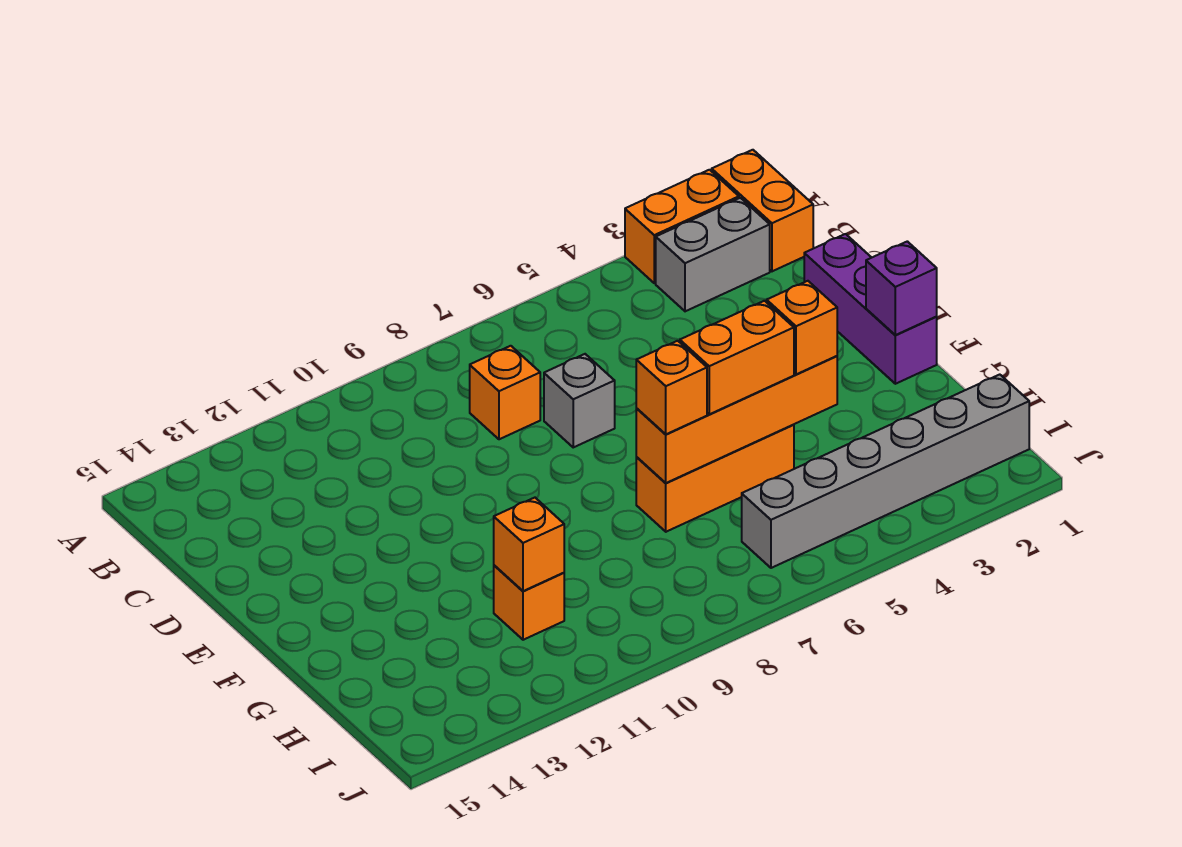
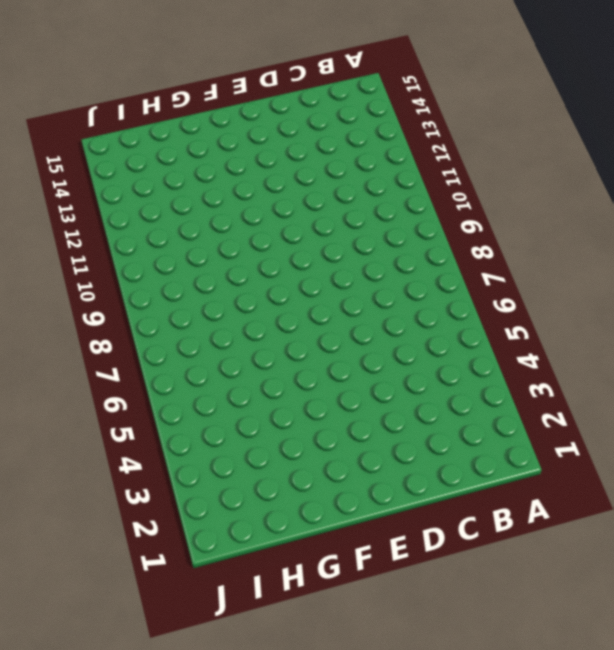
none -> orange 1x2 brick [712,150,813,271]
none -> orange 1x2 brick [625,170,739,283]
none -> grey 1x2 brick [656,198,770,311]

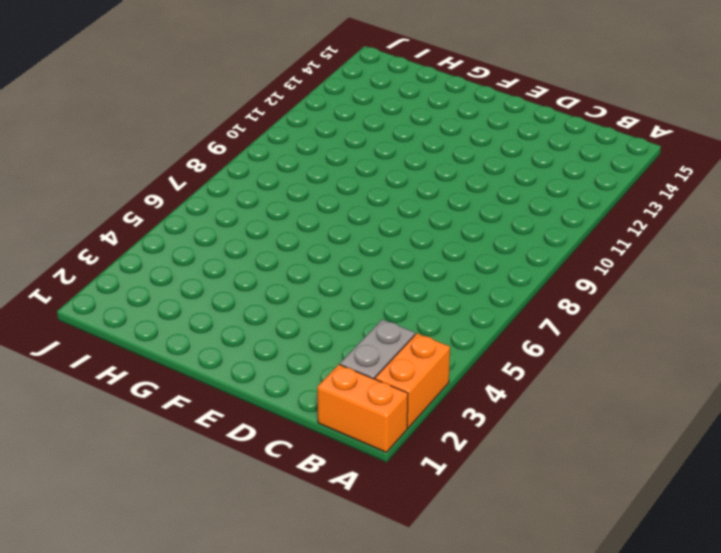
none -> orange 1x1 brick [470,346,540,439]
none -> purple 1x3 brick [804,234,937,384]
none -> grey 1x1 brick [544,354,615,447]

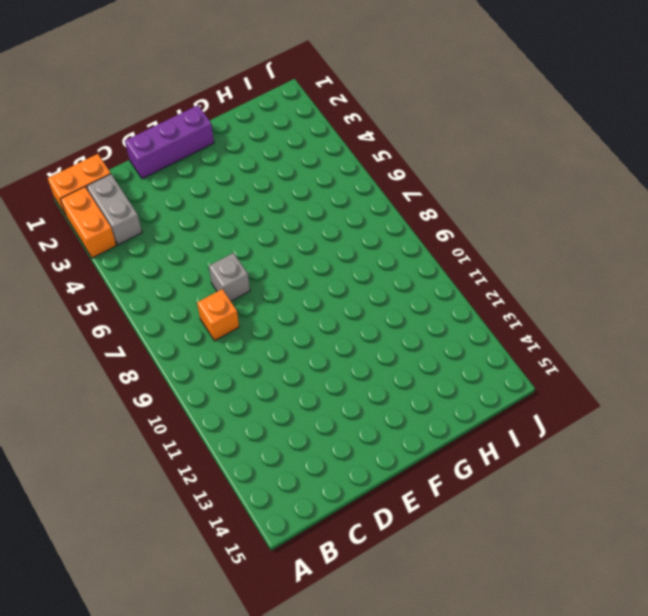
none -> orange 1x3 brick [636,425,794,532]
none -> orange 1x1 brick [494,565,564,640]
none -> grey 1x6 brick [742,375,1029,568]

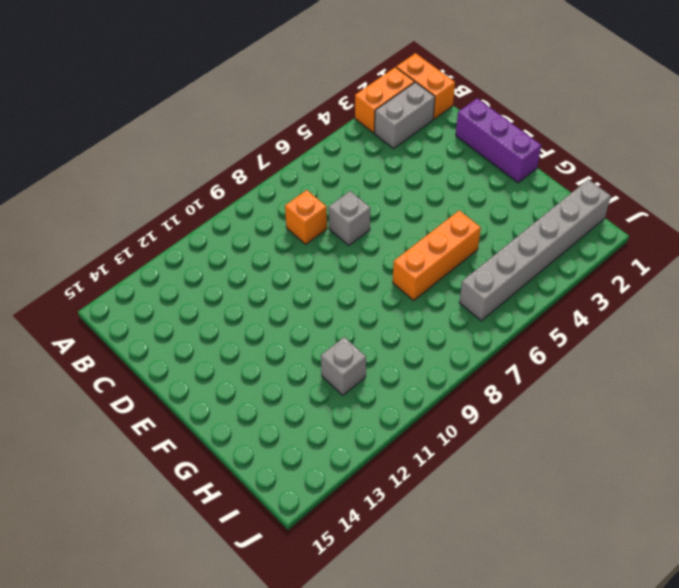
grey 1x1 brick [321,337,366,395] -> orange 1x1 brick [494,565,564,640]
none -> purple 1x1 brick [866,241,937,335]
none -> orange 1x4 brick [636,356,837,483]
none -> orange 1x1 brick [494,498,564,591]

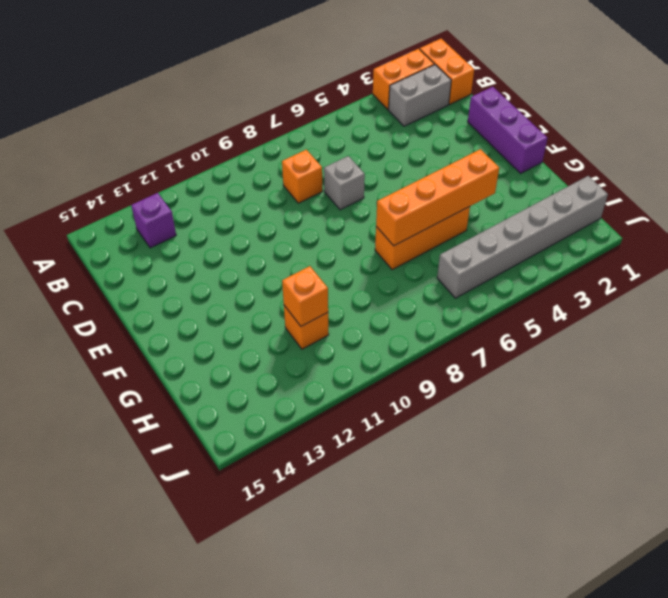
purple 1x1 brick [131,193,176,248] -> purple 1x1 brick moved to [866,241,937,335]
none -> orange 1x1 brick [767,281,837,374]
none -> orange 1x2 brick [680,301,794,414]
none -> orange 1x1 brick [636,341,707,434]

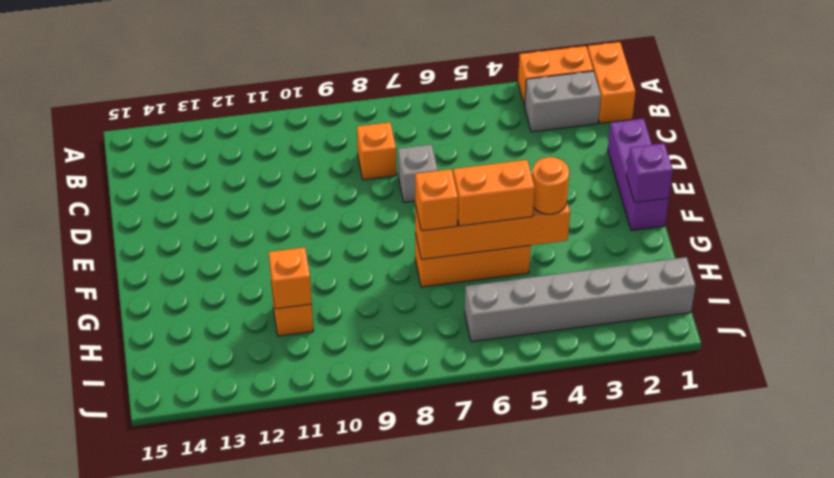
orange 1x1 round brick [532,157,569,214] -> orange 1x1 brick [767,281,837,374]

